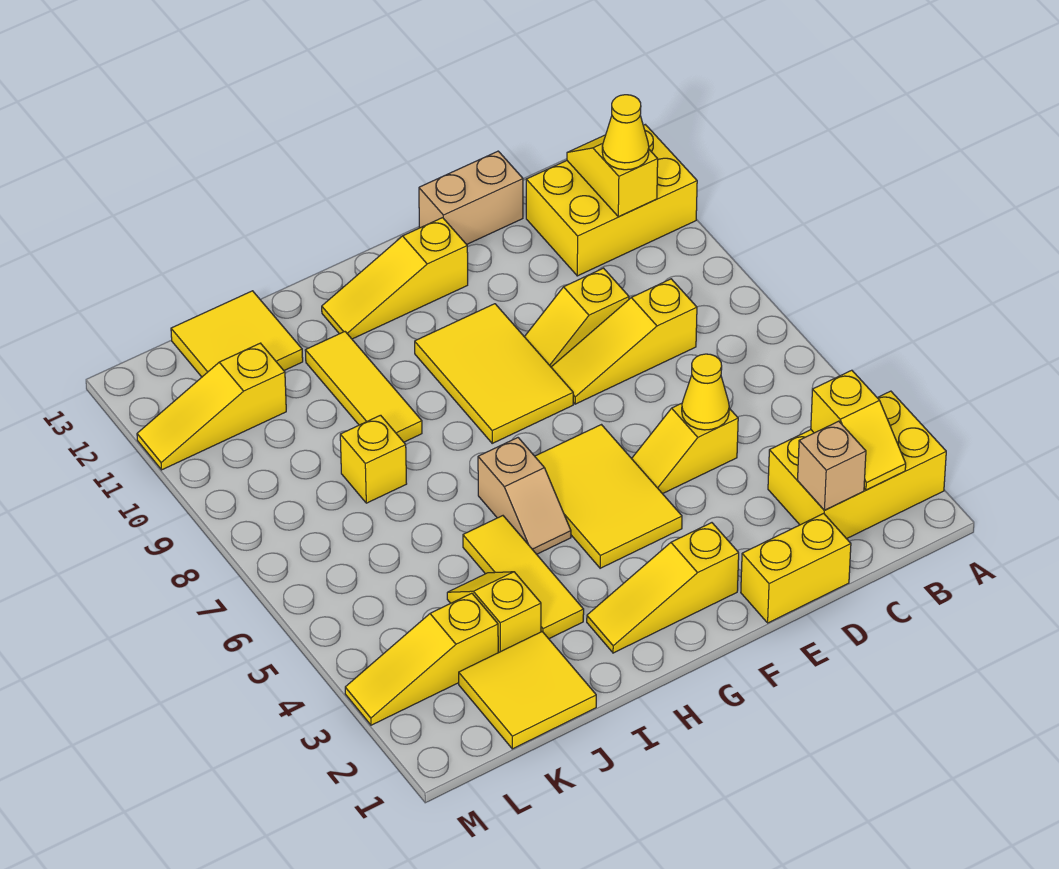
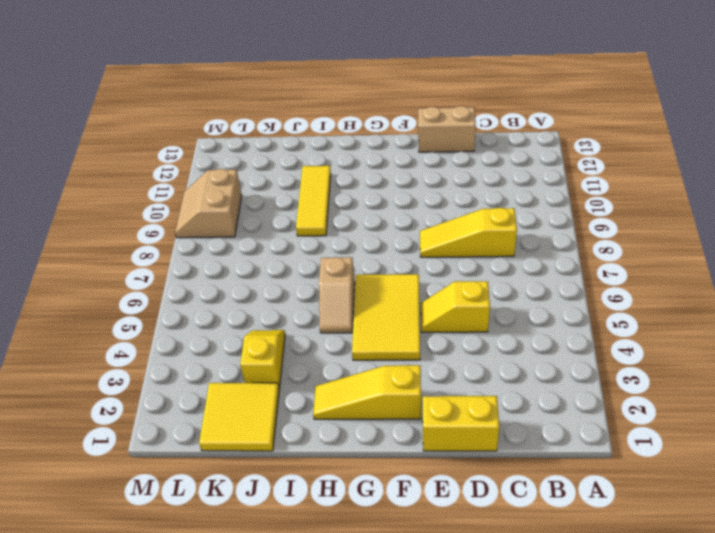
tan 2x2 slope [175,169,242,238] -> none
none -> yellow 2x3 brick [768,391,946,539]
none -> yellow 2x3 brick [526,125,697,276]
none -> yellow 1x2 slope [525,268,629,367]

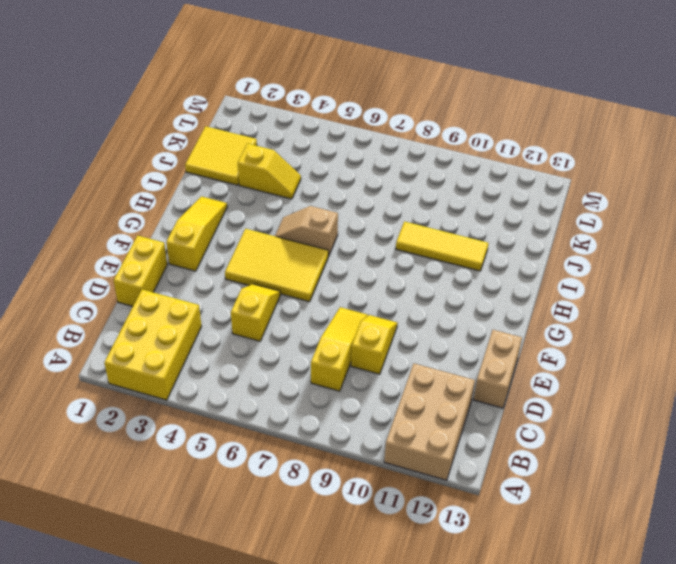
tan 2x3 brick [384,364,475,480] -> yellow 2x3 brick [526,125,697,276]
none -> yellow 2x3 tile [415,304,573,443]
none -> yellow 1x3 slope [322,218,468,339]
none -> yellow 1x3 tile [463,516,584,639]

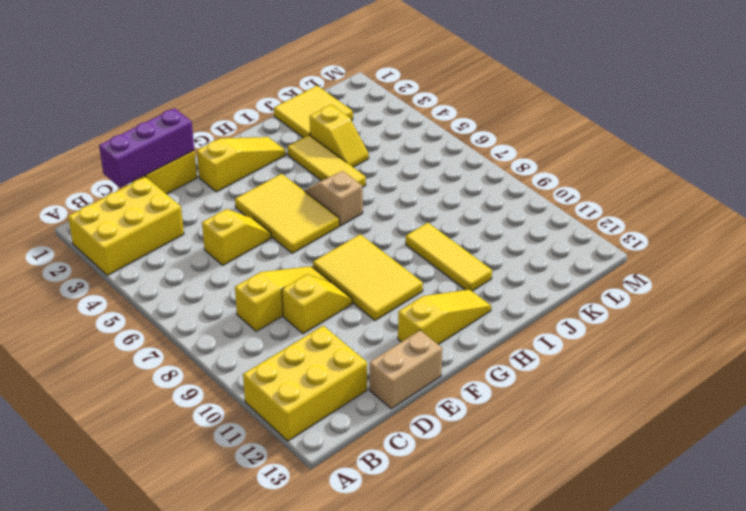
purple 1x3 brick [99,108,194,188] -> none
none -> yellow 1x1 brick [340,415,407,503]
none -> yellow 2x2 tile [171,291,303,377]
none -> yellow 1x3 slope [345,593,498,725]

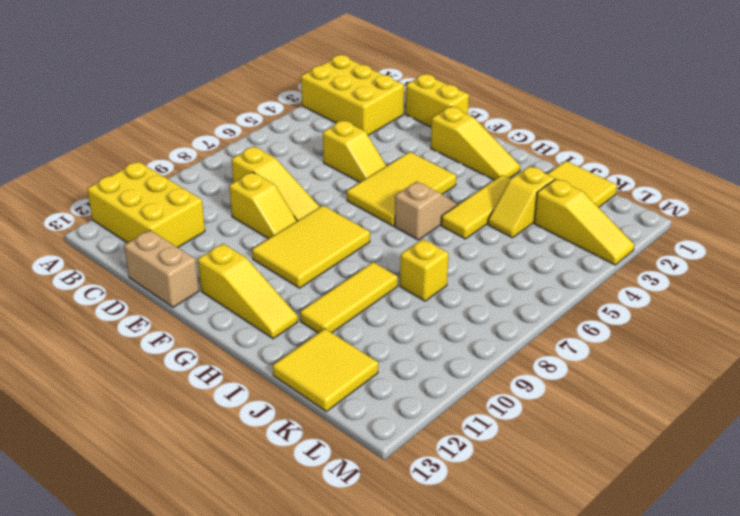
none -> yellow 1x3 slope [137,343,286,470]
none -> yellow 1x2 slope [811,370,906,490]
none -> yellow 1x2 slope [567,135,658,217]

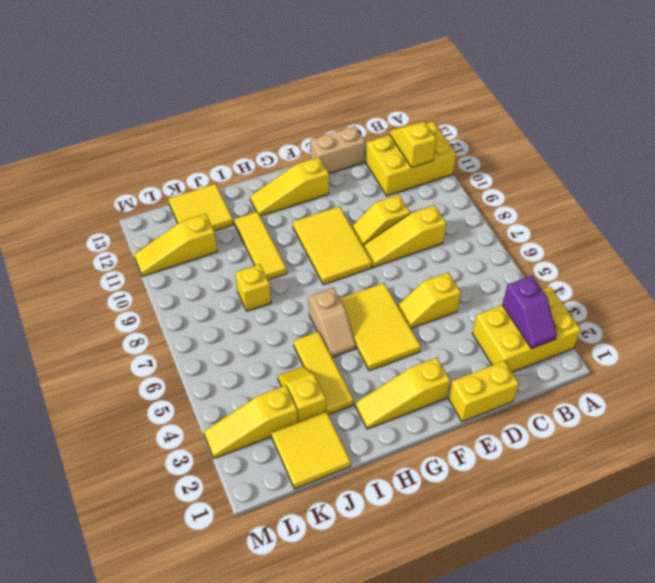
purple 1x2 slope [502,276,557,349] -> yellow 1x2 slope [811,370,906,490]
none -> tan 1x1 brick [798,421,866,510]
none -> yellow 1x1 cone [682,354,729,430]
none -> yellow 1x1 cone [602,95,649,170]

